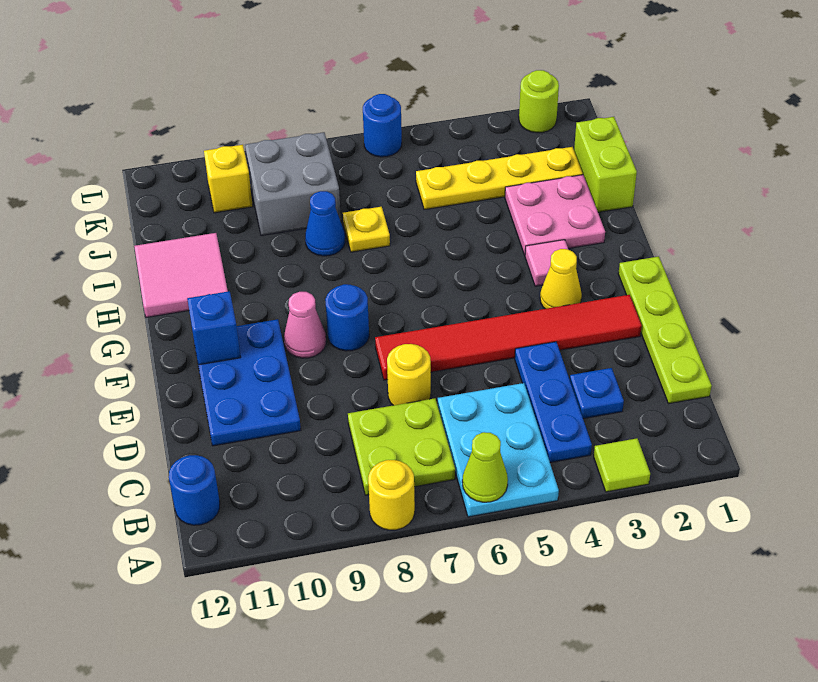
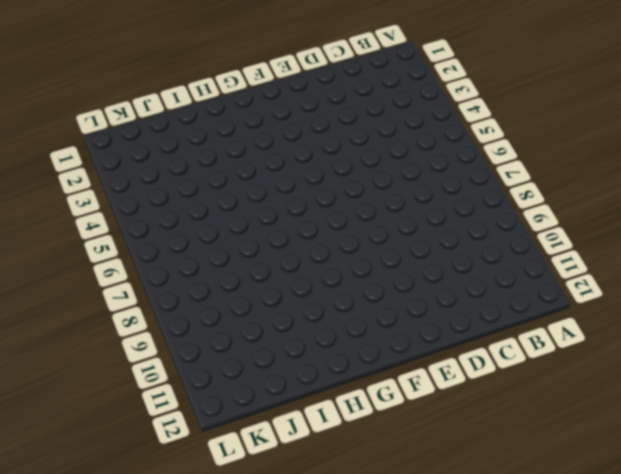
none -> lime 1x1 tile [594,438,650,492]
none -> cyan 2x3 plate [438,383,559,517]
none -> yellow 1x1 round brick [368,460,415,530]

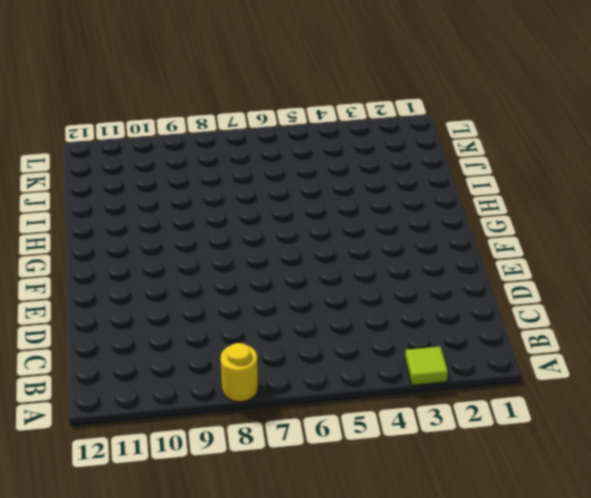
none -> cyan 2x3 plate [438,383,559,517]
none -> blue 1x3 plate [515,342,592,463]
none -> lime 2x2 plate [348,398,455,495]

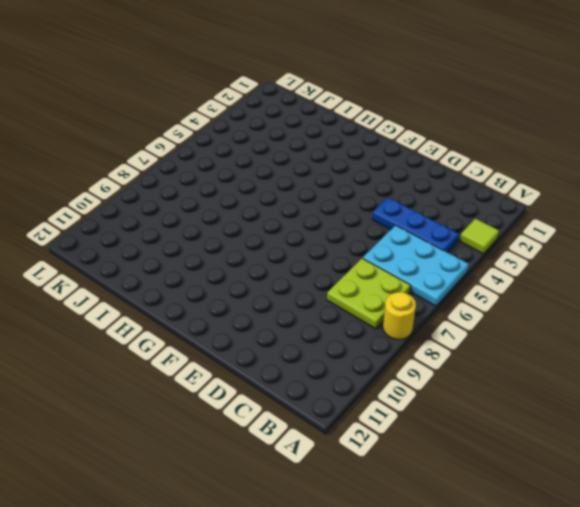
none -> blue 1x1 round brick [169,455,220,525]
none -> lime 1x4 plate [618,257,712,404]
none -> blue 1x1 plate [570,368,624,419]

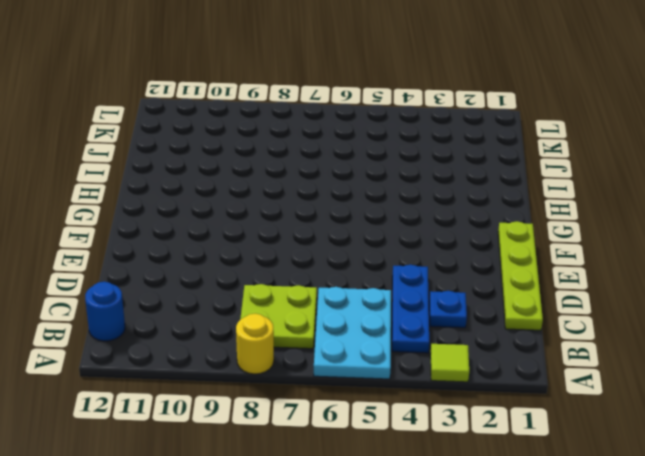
none -> yellow 1x1 round brick [387,344,431,405]
none -> blue 2x3 plate [197,319,301,446]
none -> red 1x6 tile [375,295,642,380]

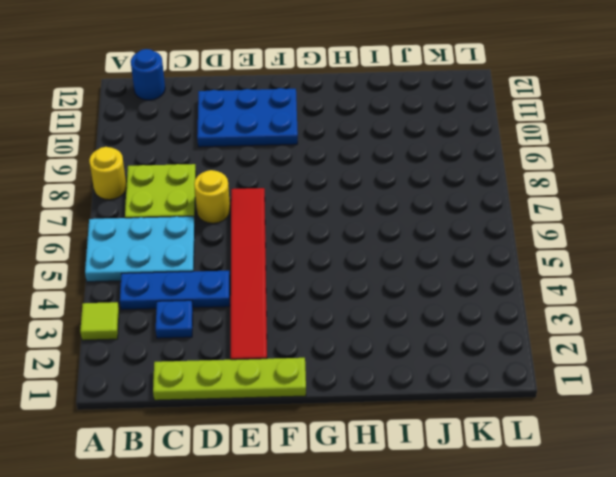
none -> yellow 1x1 cone [540,249,582,309]
none -> blue 1x1 round brick [325,284,369,351]
none -> pink 1x1 cone [284,292,326,358]

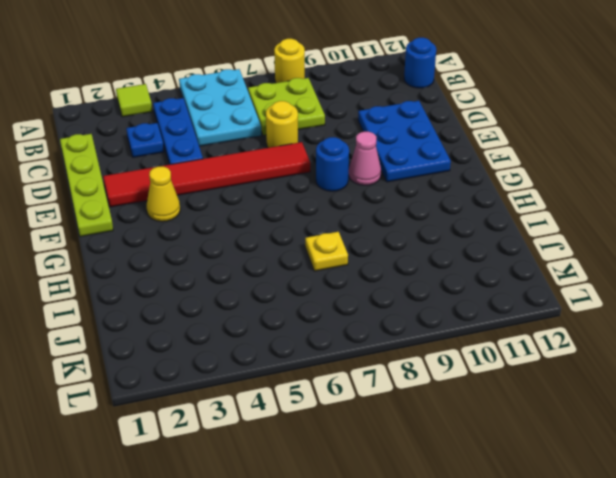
none -> pink 1x1 tile [525,240,568,286]
none -> pink 2x2 plate [505,175,605,255]
none -> pink 2x2 tile [134,233,228,317]

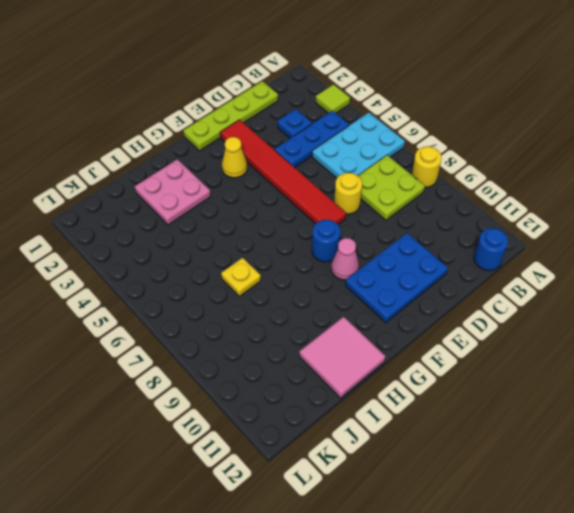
none -> pink 1x1 tile [525,240,568,286]
none -> lime 1x2 brick [574,117,637,212]
none -> blue 1x1 cone [305,191,345,256]

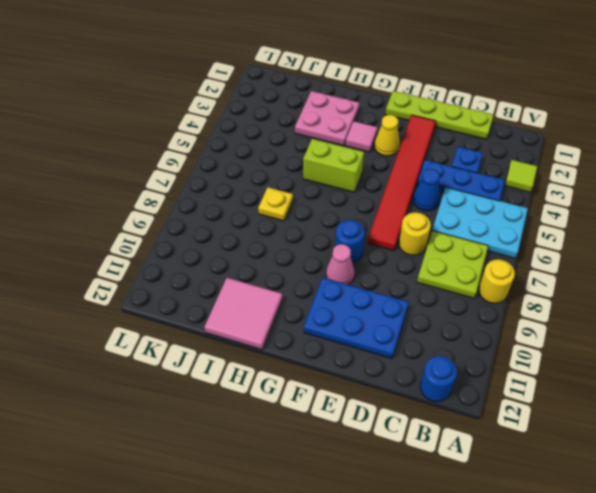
blue 1x1 cone [413,169,440,211] -> blue 1x1 cone moved to [305,191,345,256]
lime 1x2 brick [303,139,364,192] -> lime 1x2 brick moved to [574,117,637,212]
none -> yellow 1x4 plate [416,147,583,210]
none -> grey 2x2 brick [245,132,341,236]
none -> yellow 1x1 brick [204,145,253,213]

